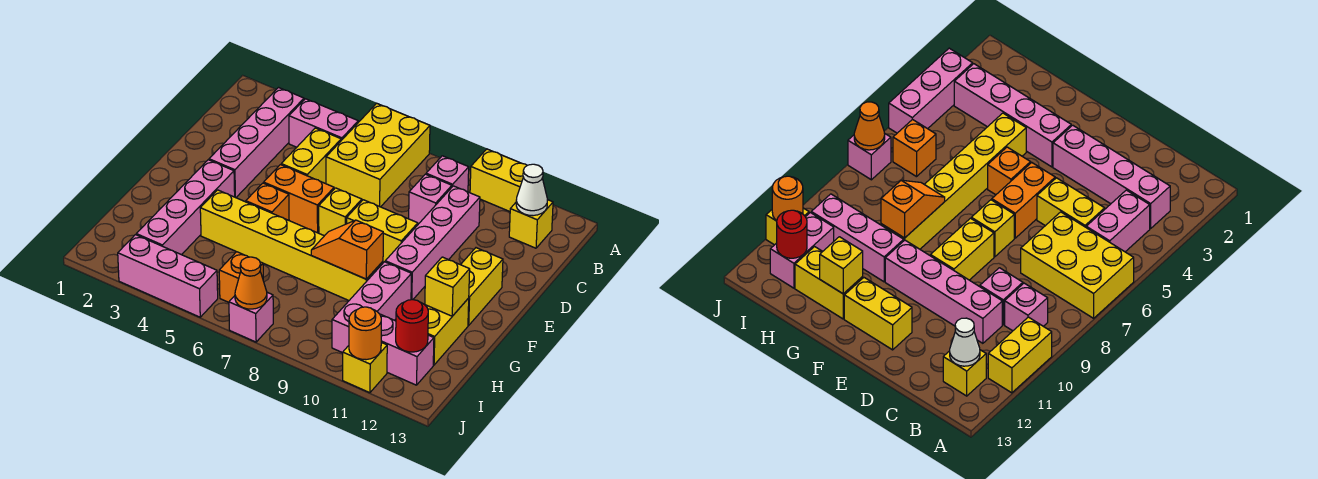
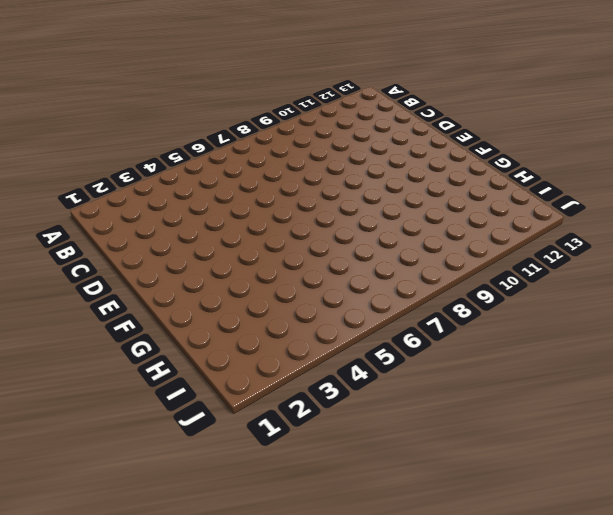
none -> yellow 2x3 brick [326,103,430,207]
none -> yellow 1x2 brick [470,149,527,212]
none -> pink 1x4 brick [209,88,304,198]

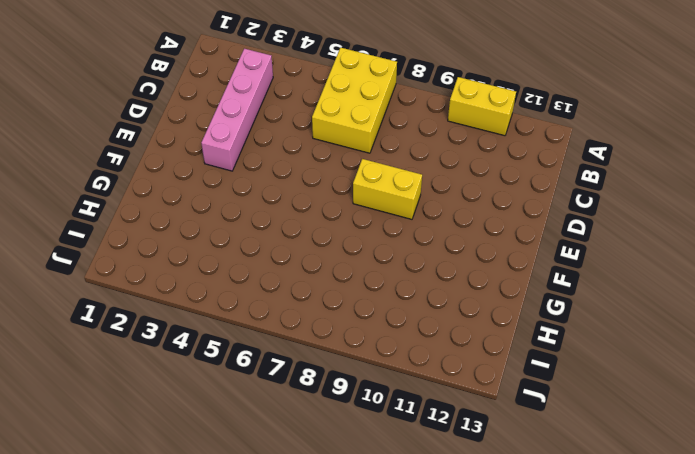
none -> pink 1x2 brick [289,99,358,147]
none -> pink 1x1 brick [426,156,469,192]
none -> yellow 1x1 brick [509,200,553,248]

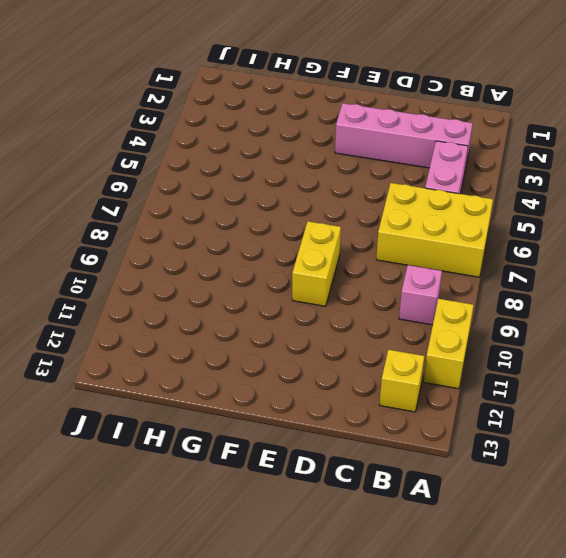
none -> yellow 1x2 brick [281,128,341,184]
none -> pink 1x1 brick [409,174,452,224]
none -> pink 1x4 brick [385,186,480,300]

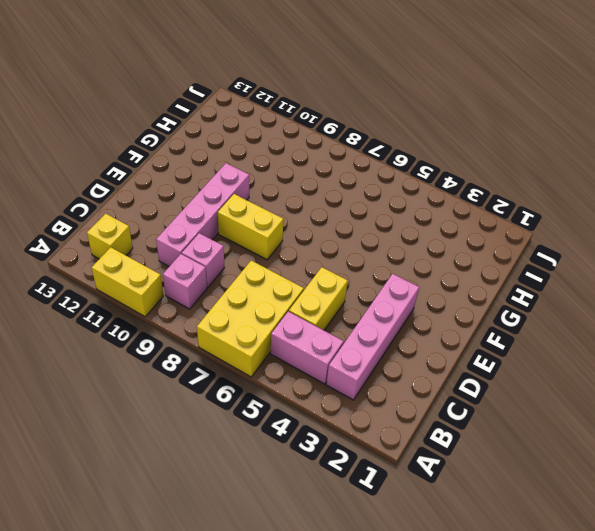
none -> orange 1x2 brick [264,165,334,233]
none -> yellow 1x1 brick [319,188,362,236]
none -> yellow 1x2 brick [461,248,503,325]

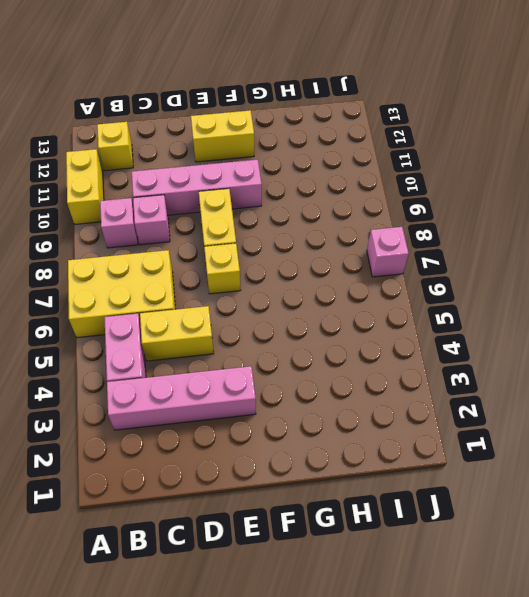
none -> orange 1x2 brick [264,165,334,233]
none -> pink 1x4 brick [136,160,235,255]
none -> orange 1x1 brick [246,183,289,220]

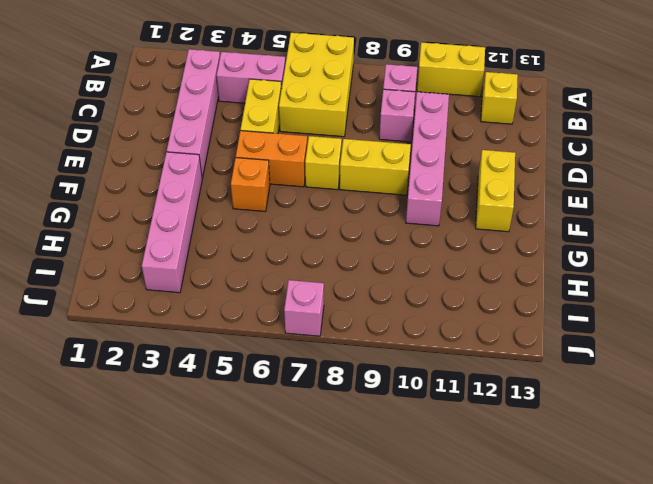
none -> yellow 1x6 brick [200,190,383,300]
none -> pink 1x3 brick [332,262,411,353]
none -> yellow 1x2 brick [425,298,469,365]

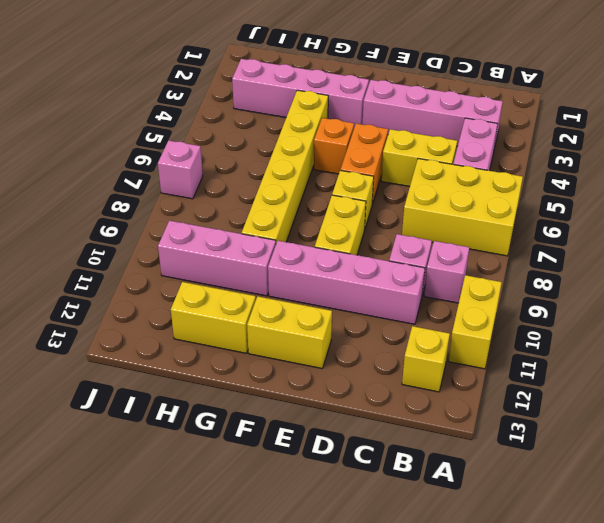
none -> orange 1x1 brick [219,252,263,302]
none -> pink 1x2 brick [380,314,434,385]
none -> pink 1x3 brick [118,235,218,317]

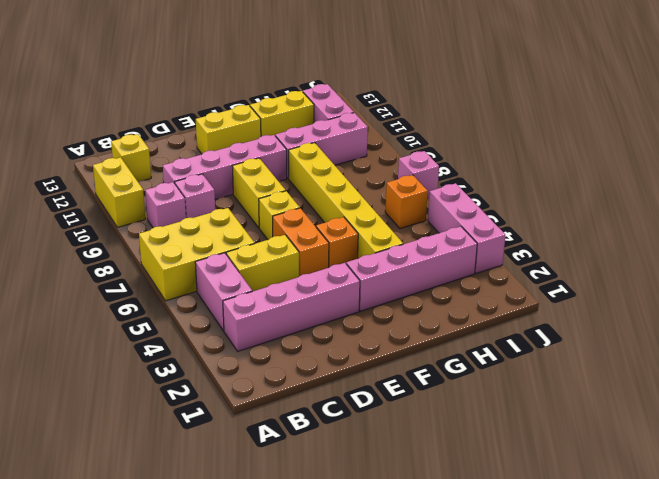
none -> yellow 1x1 brick [343,342,387,393]
none -> white 1x1 cone [516,164,548,216]
none -> orange 1x2 slope [311,220,383,279]

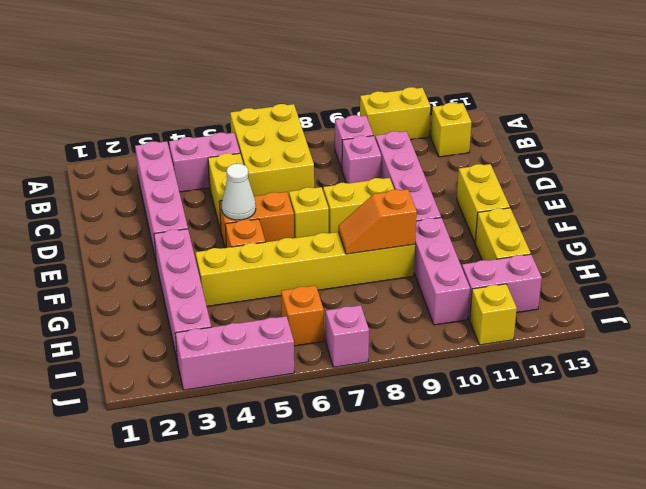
white 1x1 cone [222,164,256,220] -> white 1x1 cone moved to [516,164,548,216]
none -> yellow 1x1 brick [425,257,470,316]
none -> red 1x1 round brick [396,300,428,352]
none -> orange 1x1 cone [235,257,267,309]

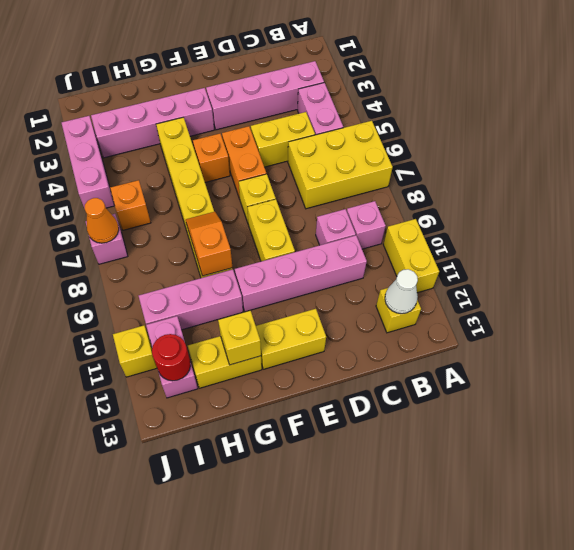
none -> orange 1x1 round brick [349,307,381,360]

